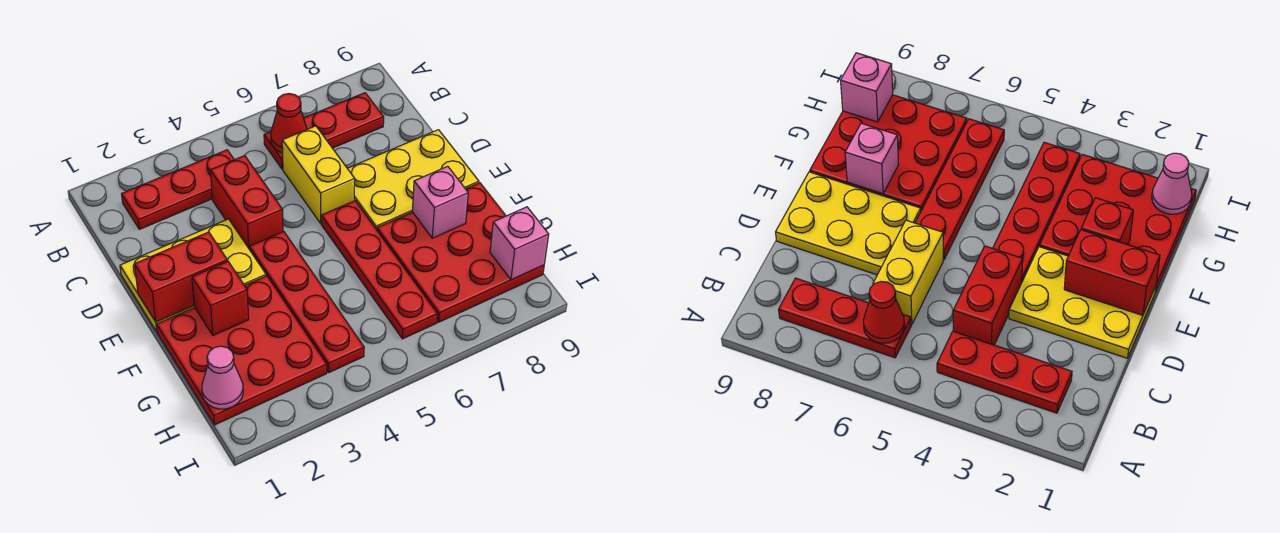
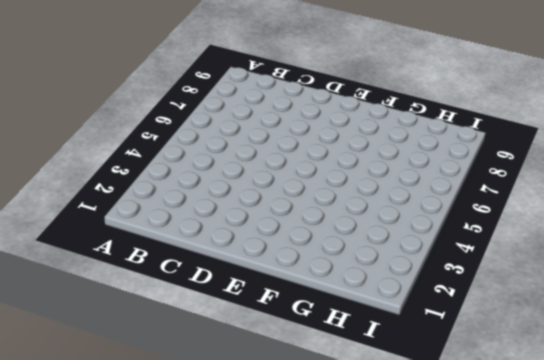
none -> red 1x3 plate [122,150,234,229]
none -> red 1x3 plate [264,93,384,169]
none -> red 1x2 brick [210,155,283,250]

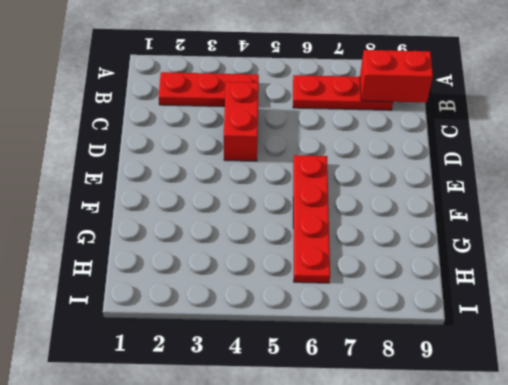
red 1x2 brick [360,50,433,102] -> red 1x2 brick moved to [135,232,227,322]
none -> yellow 1x2 brick [282,126,355,223]
none -> yellow 2x3 plate [120,219,266,332]
none -> yellow 2x3 plate [347,130,479,230]

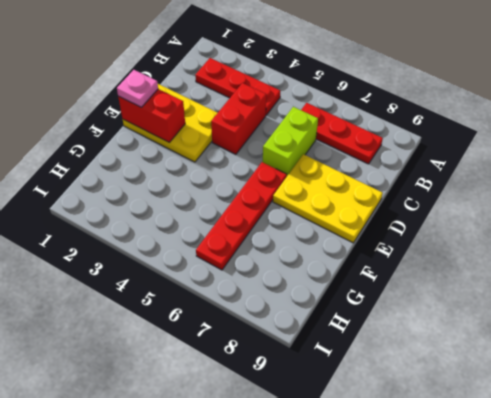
lime 1x2 brick [263,107,318,176] -> yellow 1x2 brick [282,126,355,223]
pink 1x1 plate [117,70,158,107] -> none
none -> red 1x4 plate [249,231,364,372]
none -> red 3x3 plate [157,276,327,425]
none -> red 3x3 plate [377,183,544,322]

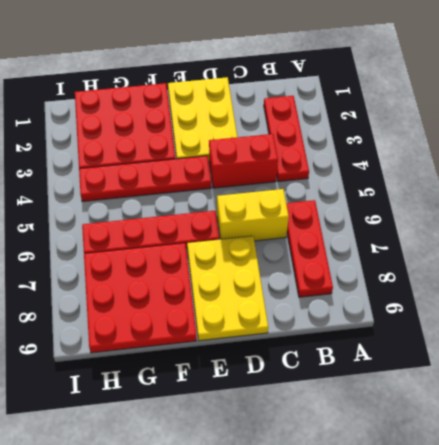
none -> red 1x1 cone [271,94,307,153]
none -> red 1x2 brick [135,232,227,322]
none -> red 1x1 brick [192,261,249,335]

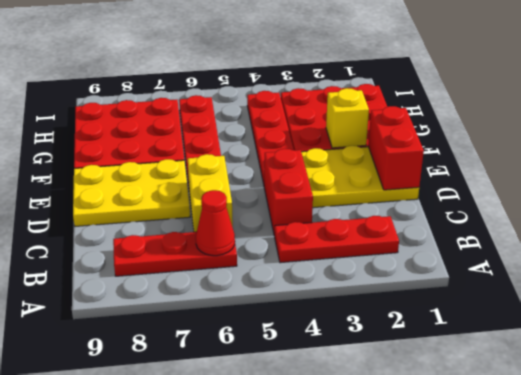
red 1x2 brick [368,106,424,190] -> red 1x2 brick turned to [135,232,227,322]
yellow 1x1 brick [326,88,369,148] -> red 1x1 brick [192,261,249,335]
none -> pink 1x1 brick [412,166,468,238]
none -> pink 1x1 cone [202,346,243,409]
none -> pink 1x1 brick [490,207,549,280]

